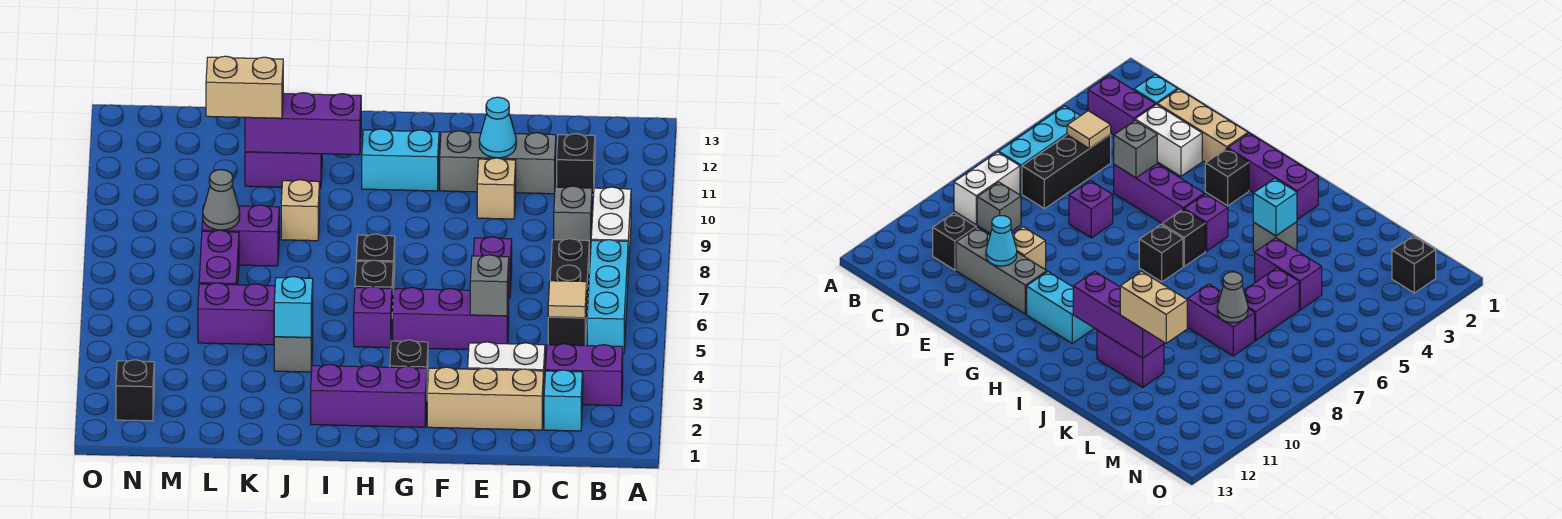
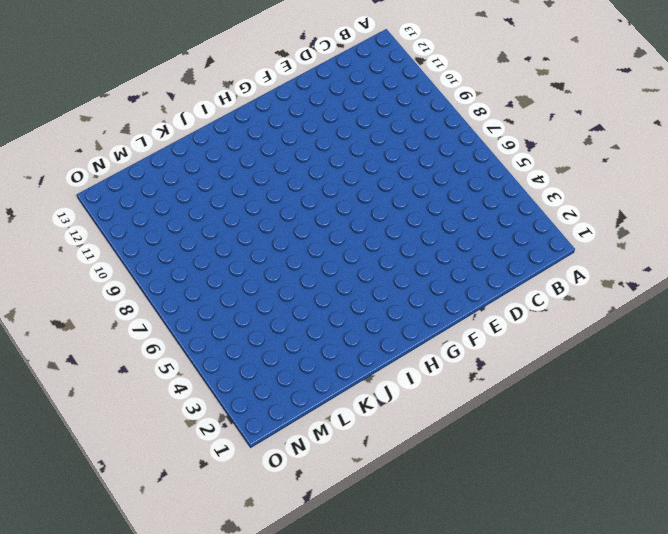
none -> purple 1x2 brick [546,344,623,406]
none -> cyan 1x3 brick [587,240,628,353]
none -> white 1x2 brick [591,187,631,272]
none -> cyan 1x1 brick [544,370,583,431]

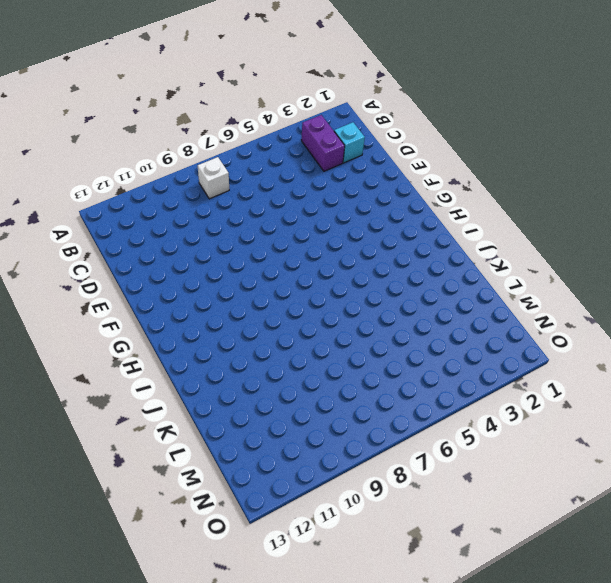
white 1x1 brick [198,157,229,199] -> white 1x2 brick [591,187,631,272]
none -> cyan 1x3 brick [587,240,628,353]
none -> black 1x3 brick [548,239,589,346]
none -> grey 1x1 brick [554,186,592,247]
none -> black 1x1 brick [557,134,595,195]

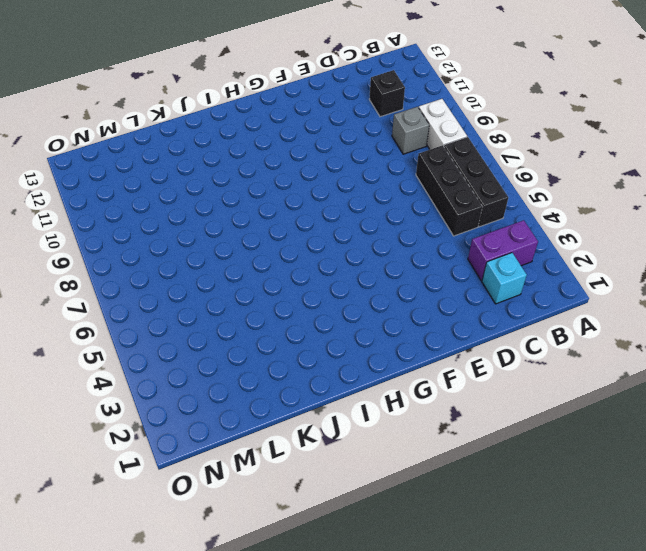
black 1x3 brick [444,137,508,227] -> cyan 1x3 brick [587,240,628,353]
none -> tan 1x3 brick [427,367,544,430]
none -> white 1x2 brick [468,342,545,388]
none -> grey 1x3 brick [440,131,556,194]
none -> purple 1x3 brick [393,288,509,349]

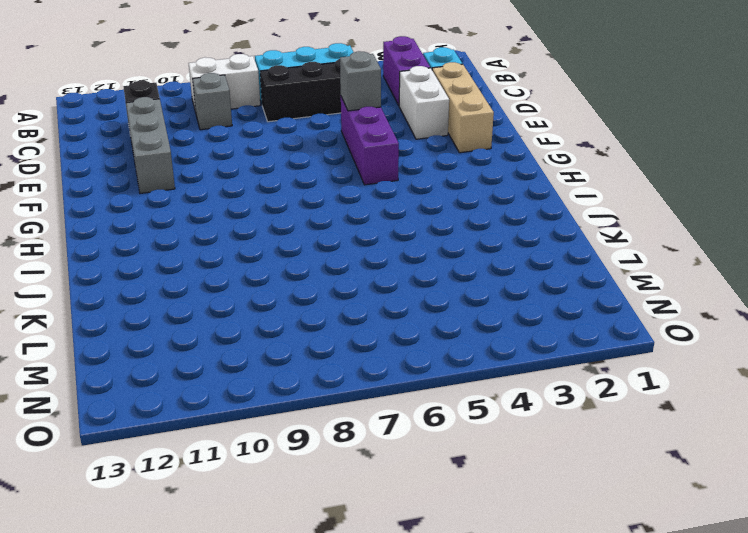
none -> purple 1x1 brick [474,237,512,298]
none -> tan 1x1 brick [477,158,516,219]
none -> purple 1x3 brick [311,364,427,427]
none -> black 1x1 brick [390,340,428,389]

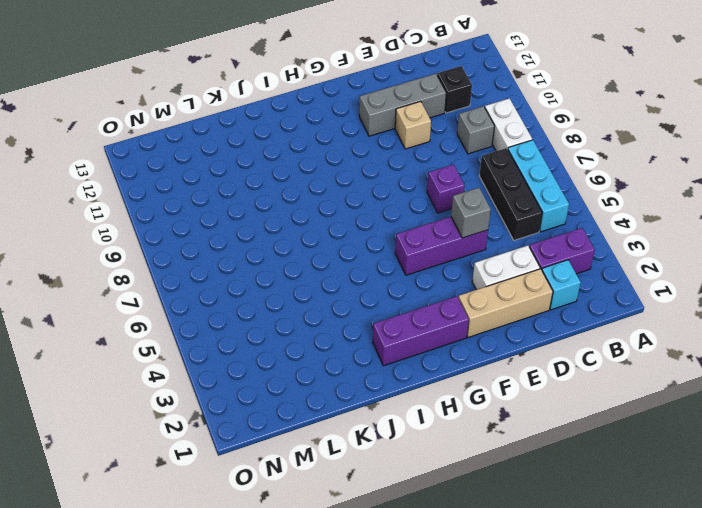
none -> black 1x1 brick [390,340,428,389]
none -> cyan 1x2 brick [362,129,439,191]
none -> purple 1x1 brick [354,287,392,348]
none -> black 1x1 brick [355,260,393,313]

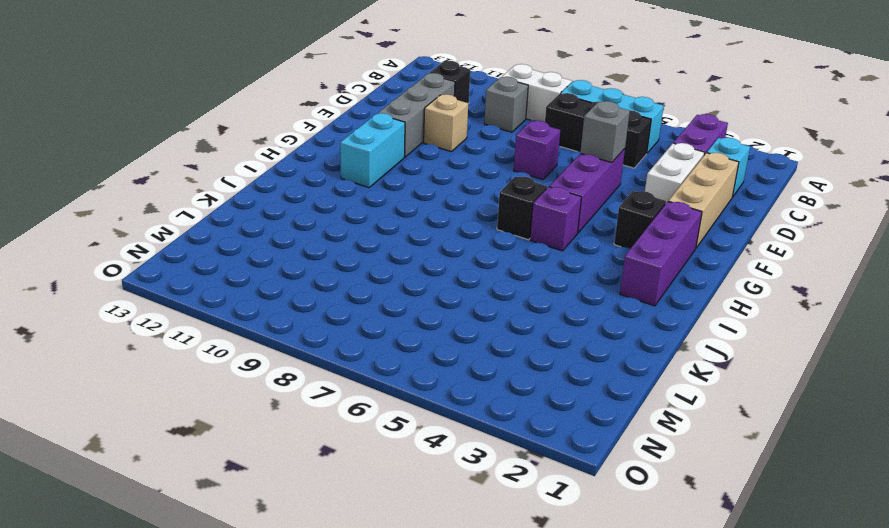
none -> black 1x1 brick [356,234,395,293]
none -> grey 1x1 brick [274,317,313,372]
none -> tan 1x1 brick [281,180,320,241]
none -> purple 1x2 brick [245,152,322,188]

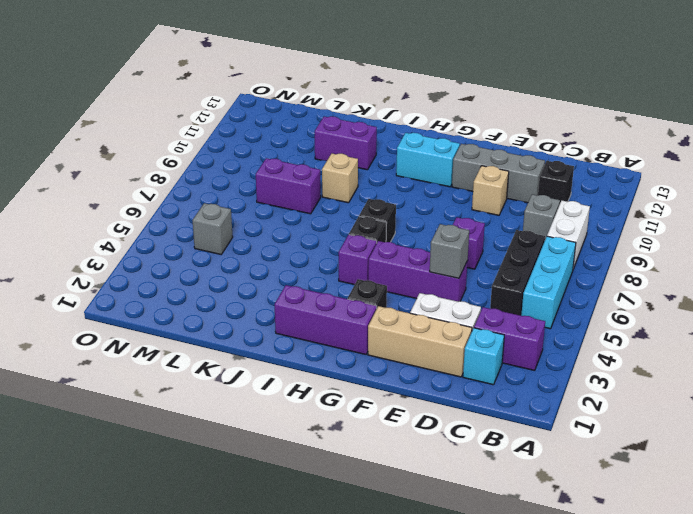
grey 1x1 brick [192,203,233,254] -> grey 1x1 brick moved to [274,317,313,372]
none -> purple 1x2 brick [198,283,275,345]
none -> purple 1x2 brick [199,230,239,285]
none -> black 1x1 brick [116,360,154,421]
none -> tan 1x1 tile [548,281,587,318]

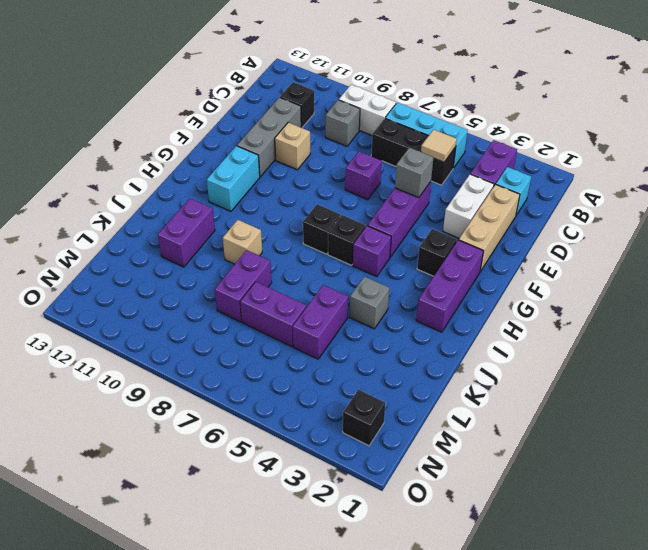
none -> cyan 1x1 cone [479,97,516,158]
none -> purple 1x3 brick [245,93,361,155]
none -> cyan 1x1 brick [274,277,313,338]
none -> grey 1x1 cone [203,170,240,230]

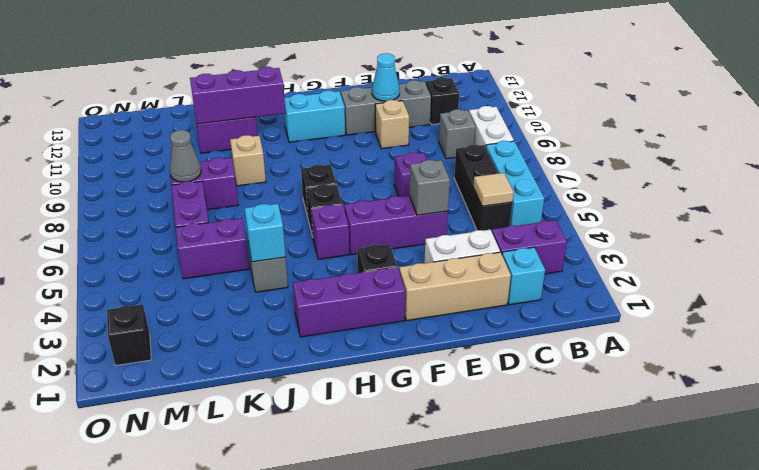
none -> tan 1x2 brick [206,56,283,118]

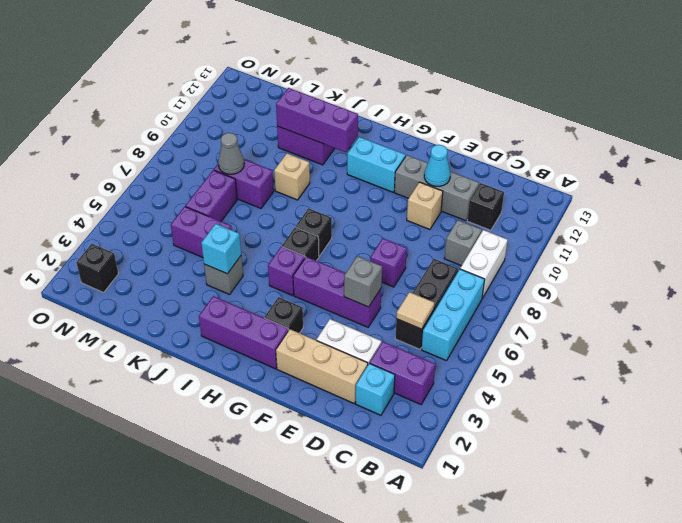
none -> tan 1x2 brick [206,56,283,118]

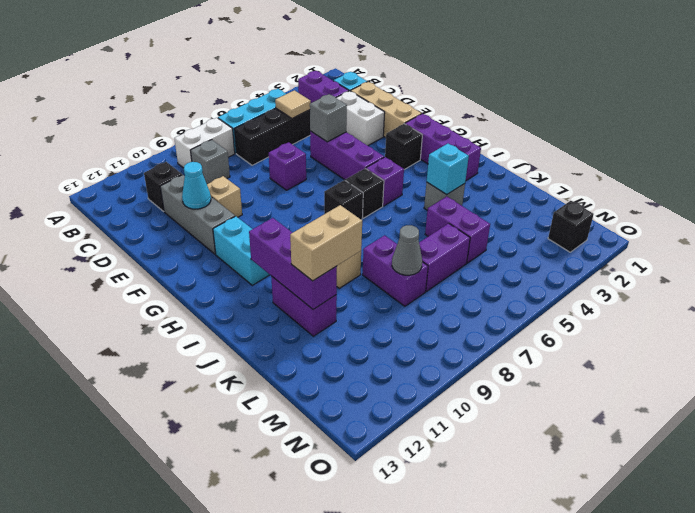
tan 1x2 brick [290,205,362,281] -> tan 1x2 brick turned to [206,56,283,118]

